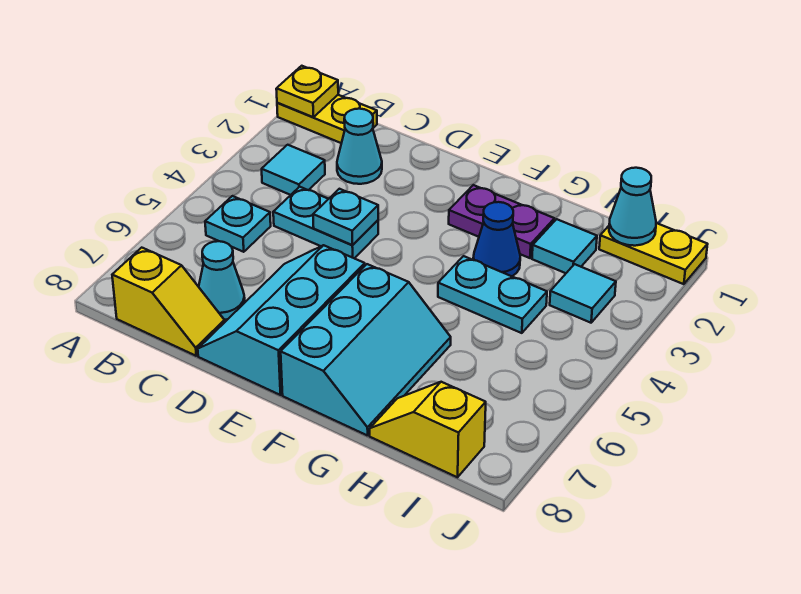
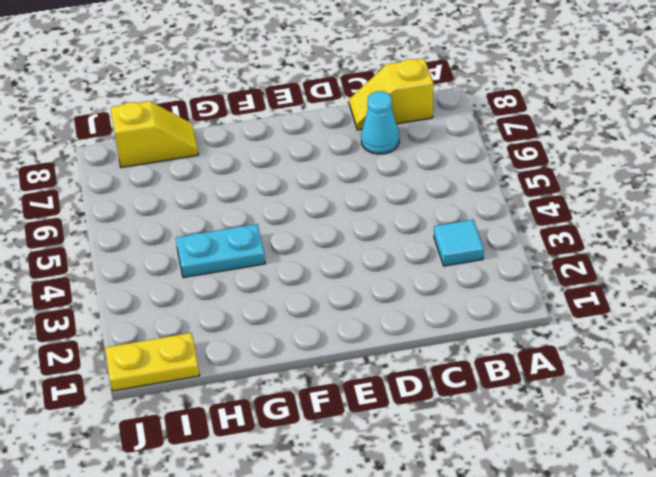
none -> yellow 1x2 plate [277,95,377,143]
none -> cyan 1x1 plate [205,196,271,252]
none -> cyan 1x1 cone [337,109,382,184]

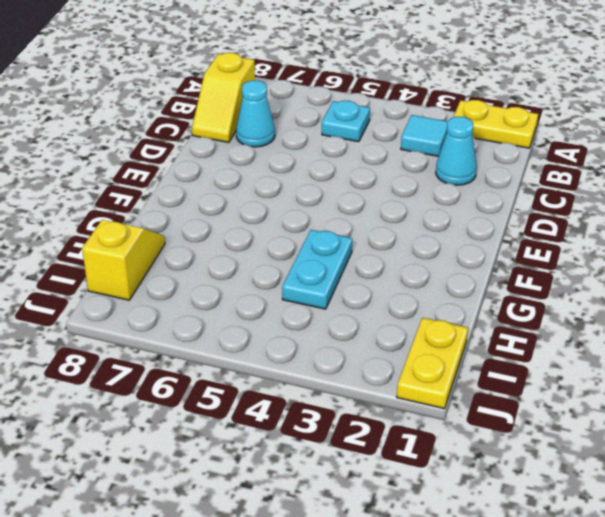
yellow 1x2 plate [454,100,538,148] -> yellow 1x2 plate turned to [277,95,377,143]
none -> cyan 1x2 plate [273,187,378,258]
none -> cyan 2x3 slope [198,245,365,395]
none -> purple 1x2 plate [449,185,554,258]

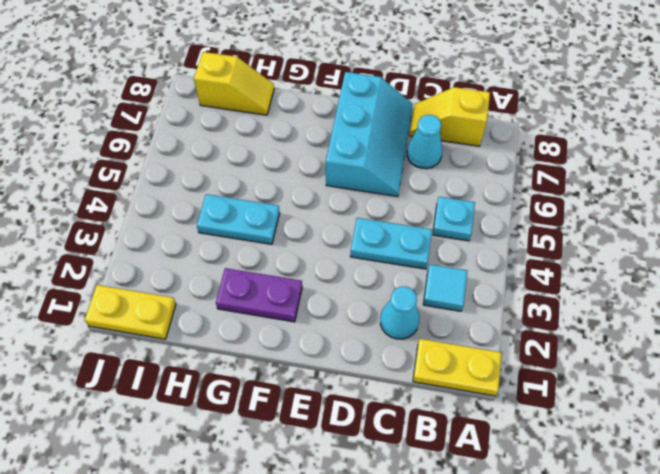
none -> cyan 2x3 slope [281,264,451,436]
none -> blue 1x1 cone [473,202,520,276]
none -> cyan 1x1 tile [532,219,597,273]

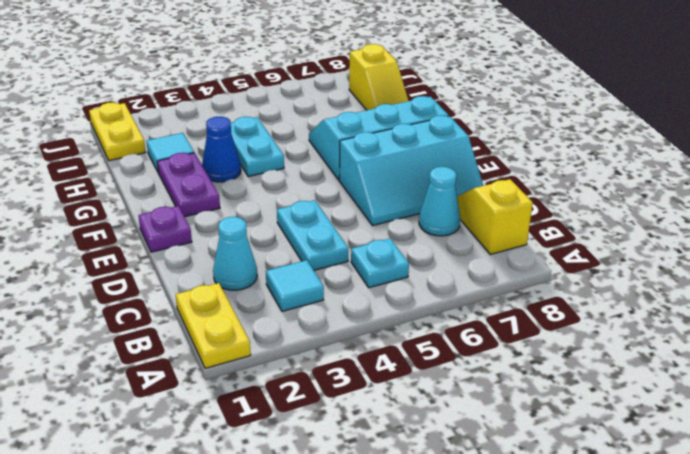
purple 1x1 plate [138,206,192,252] -> none
none -> cyan 1x1 tile [550,264,616,323]
none -> yellow 1x1 plate [276,66,338,117]
none -> cyan 1x1 plate [313,189,378,245]

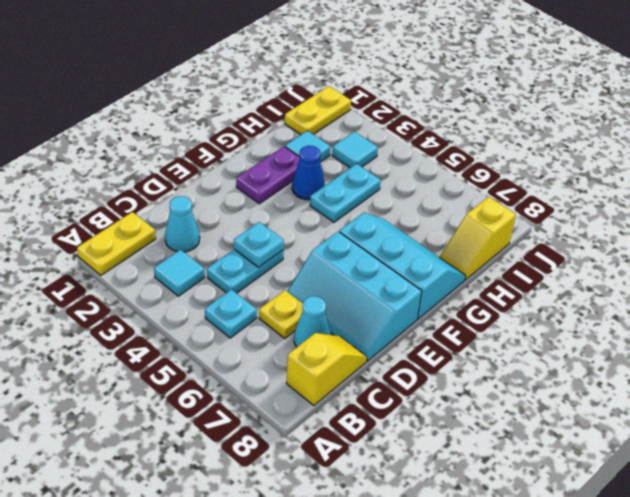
yellow 1x1 plate [259,290,303,339] -> yellow 1x1 plate moved to [276,66,338,117]
none -> cyan 1x1 cone [609,168,656,246]

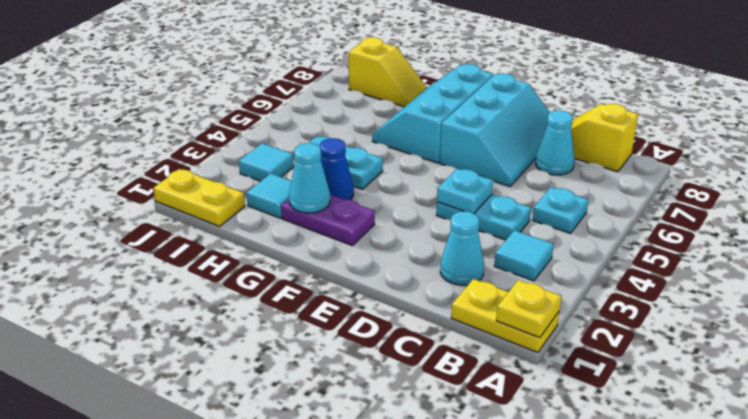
cyan 1x1 cone [289,143,330,213] -> cyan 1x1 cone moved to [609,168,656,246]

